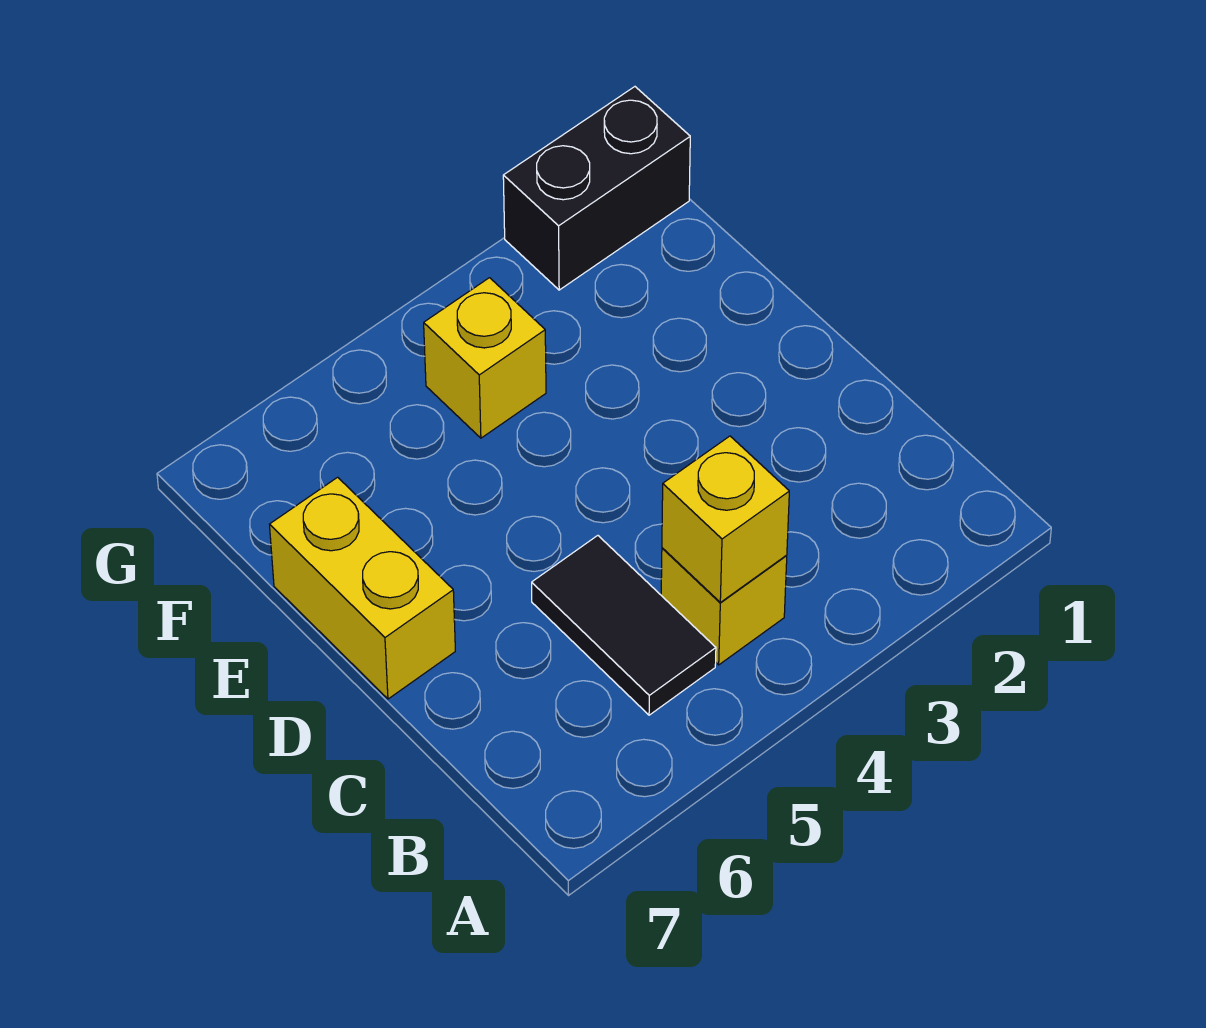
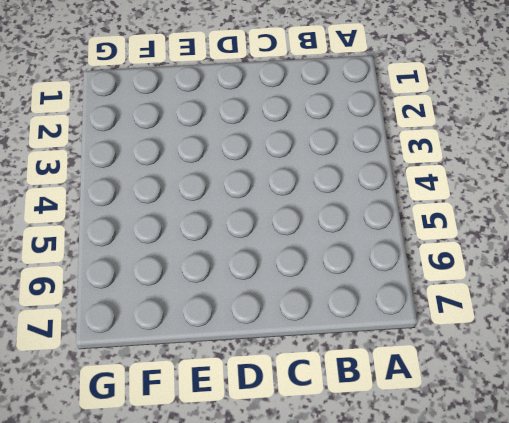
none -> yellow 1x1 brick [661,548,787,665]
none -> black 1x2 tile [532,536,716,715]

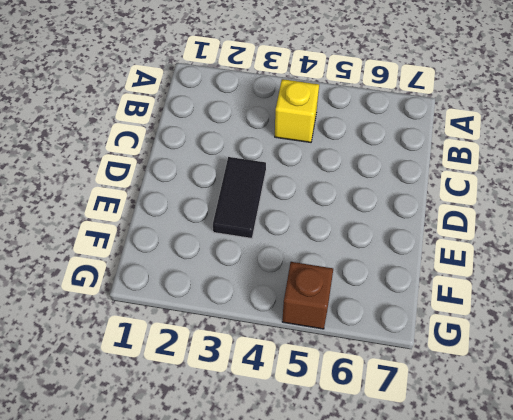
black 1x2 tile [213,157,266,238] -> black 1x2 tile moved to [532,536,716,715]
brown 1x1 brick [282,262,333,329] -> none
none -> yellow 1x2 brick [270,477,455,699]
none -> yellow 1x1 brick [424,278,546,438]

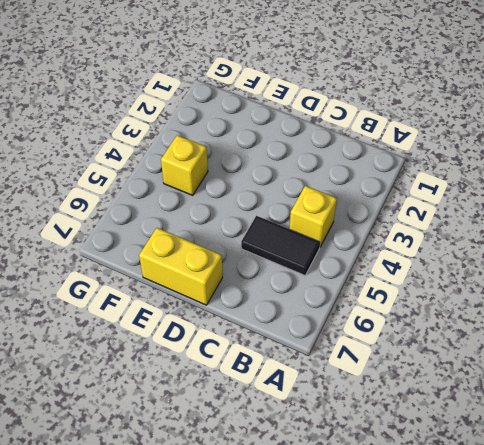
none -> black 1x2 brick [503,87,690,290]
none -> yellow 1x1 brick [662,436,789,602]

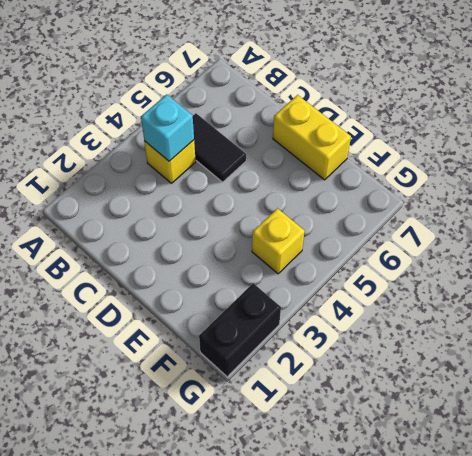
cyan 1x1 brick [141,94,194,161] -> yellow 1x1 brick [662,436,789,602]

